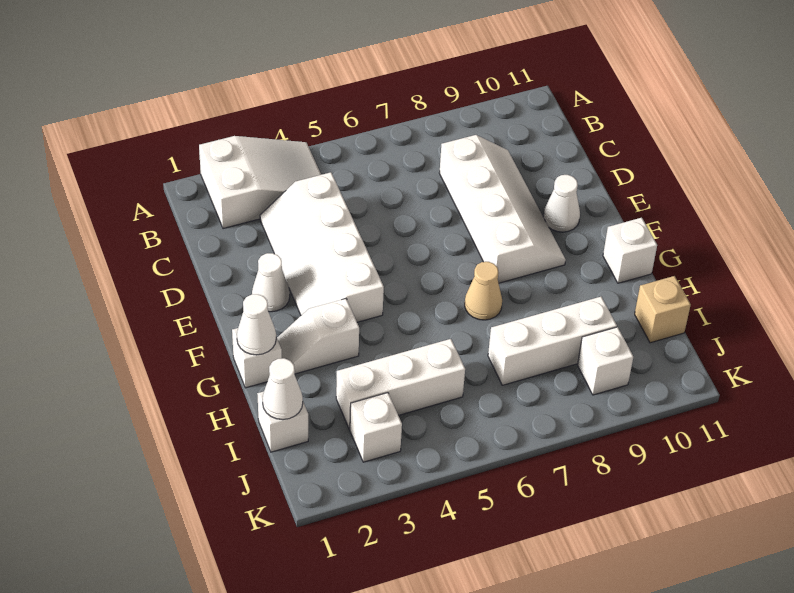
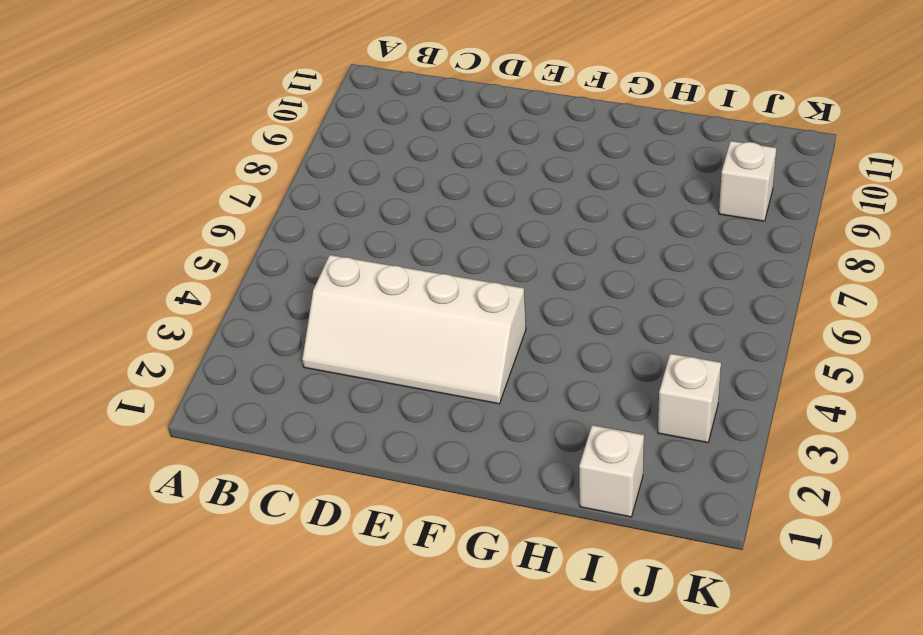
none -> white 2x3 slope [199,136,321,229]
none -> white 2x4 slope [439,135,566,283]
none -> white 1x1 cone [252,253,290,312]

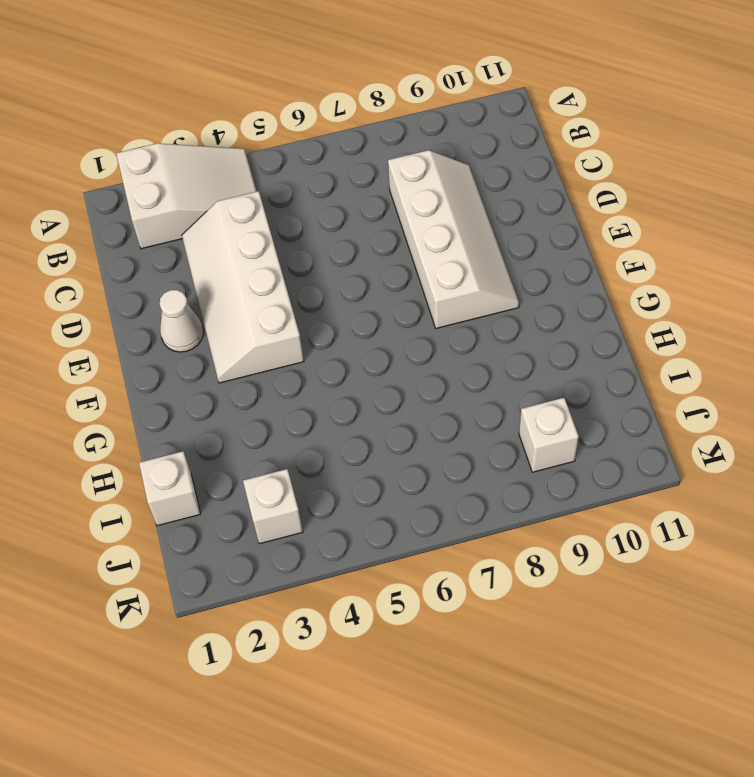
none -> white 1x1 cone [543,175,580,232]
none -> white 1x1 brick [232,328,282,388]
none -> white 1x2 slope [277,299,359,374]

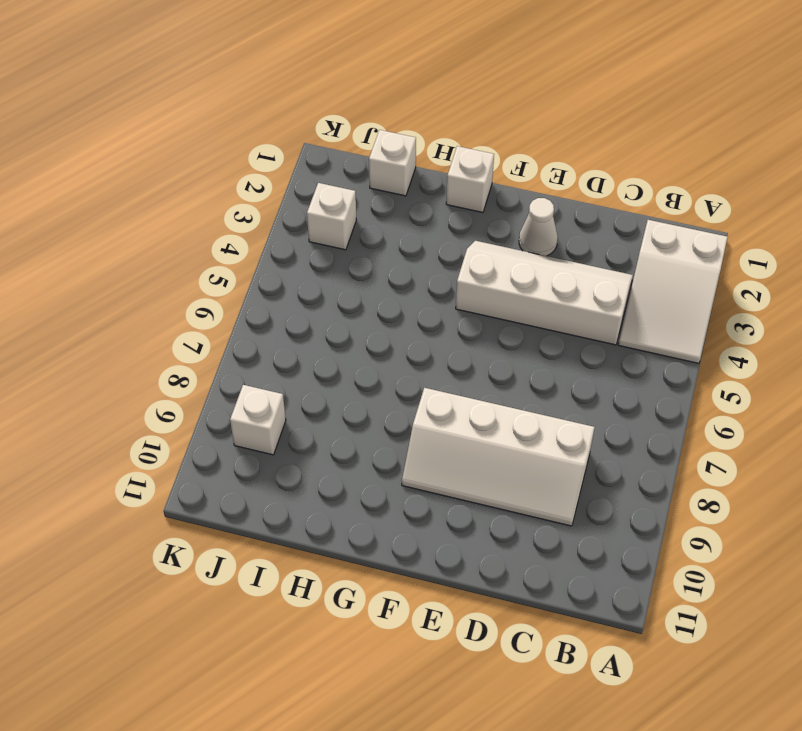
none -> white 1x1 cone [543,175,580,232]
none -> white 1x2 slope [277,299,359,374]
none -> tan 1x1 cone [465,262,502,320]

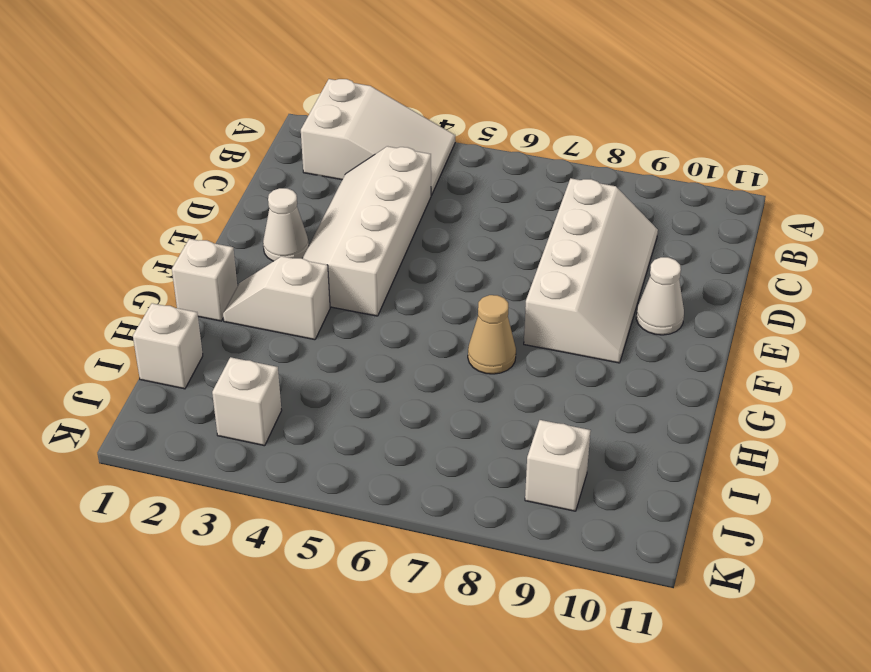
none -> white 1x1 brick [603,218,657,283]
none -> white 1x3 brick [336,339,465,430]
none -> white 1x3 brick [488,297,617,385]

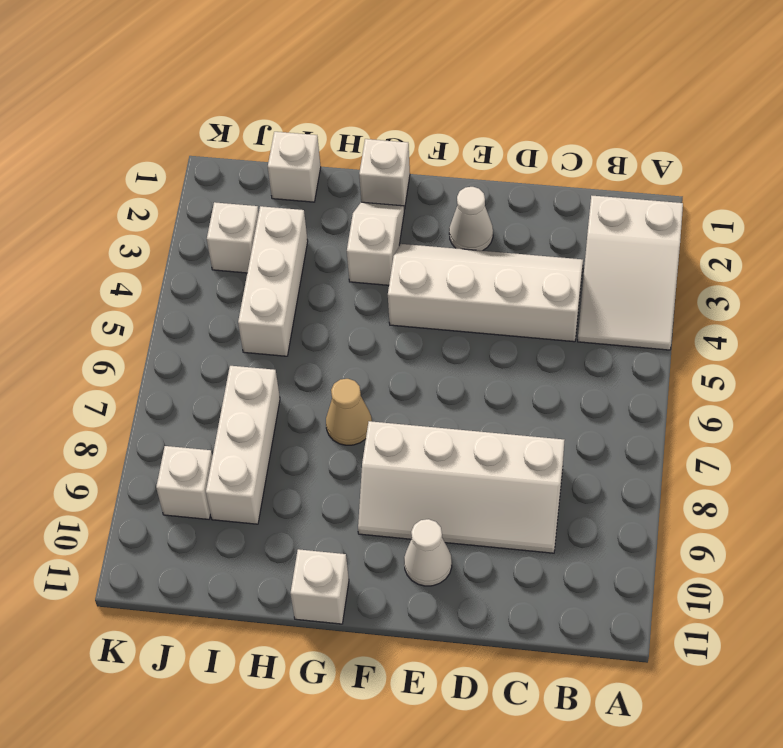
none -> tan 1x1 brick [635,276,691,343]
none -> white 1x1 cone [237,294,276,355]
none -> white 1x1 cone [263,358,303,420]

